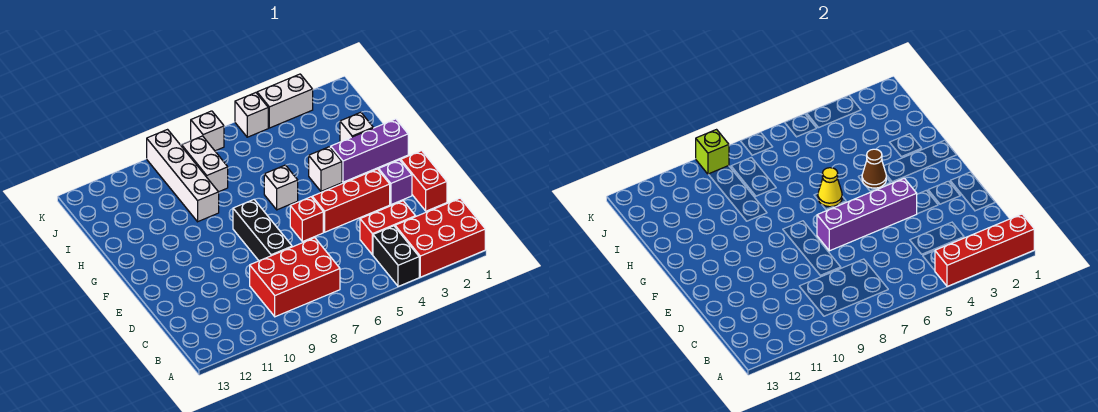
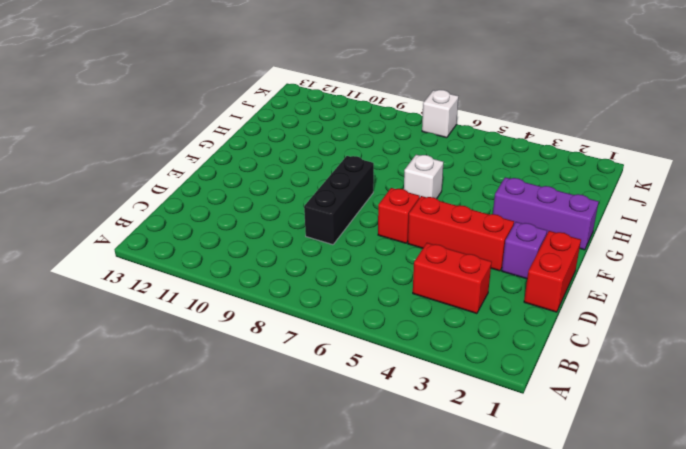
none -> red 2x3 brick [395,198,485,277]
none -> black 1x2 brick [373,226,419,286]
none -> red 2x3 brick [250,238,340,317]

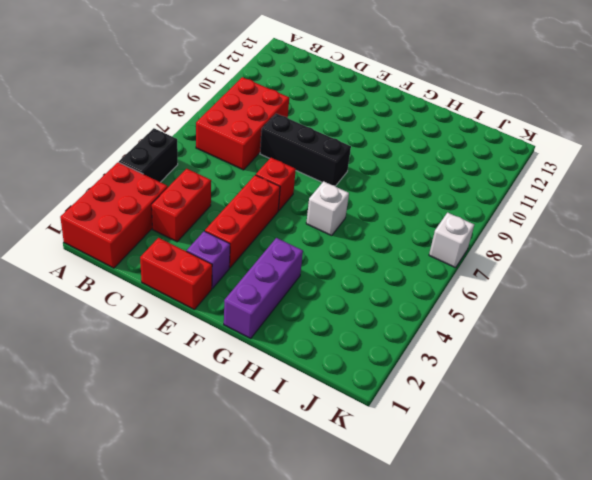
black 1x2 brick [119,128,178,182] -> black 1x2 brick turned to [373,226,419,286]
none -> white 1x1 brick [309,147,342,191]
none -> white 1x1 brick [340,112,373,142]
none -> white 1x4 brick [147,130,219,222]

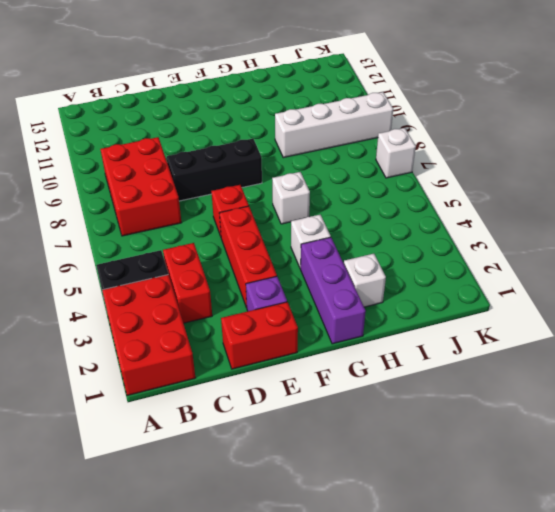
none -> white 1x2 brick [182,136,228,192]
none -> white 1x2 brick [257,74,313,128]
none -> white 1x1 brick [235,93,268,137]

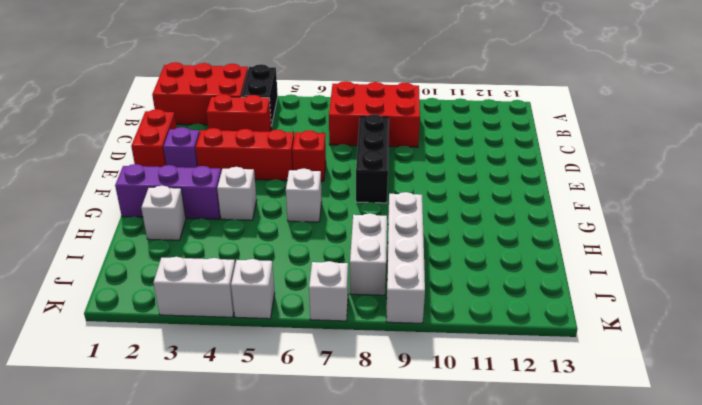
none -> red 1x4 brick [935,214,1034,286]
none -> purple 1x4 brick [817,178,917,251]
none -> brown 1x1 cone [862,149,886,188]

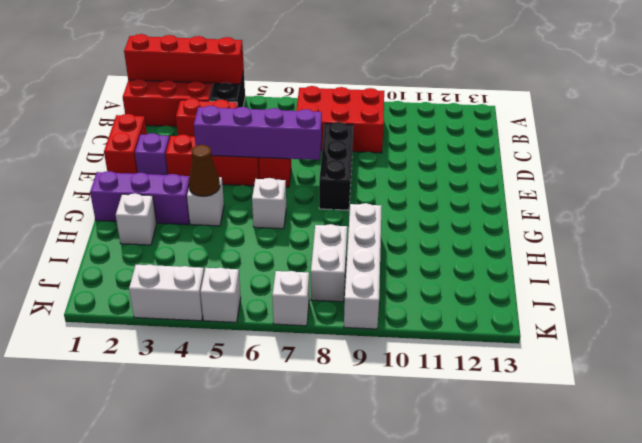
none -> yellow 1x1 cone [818,168,842,207]
none -> lime 1x1 brick [696,130,729,174]

